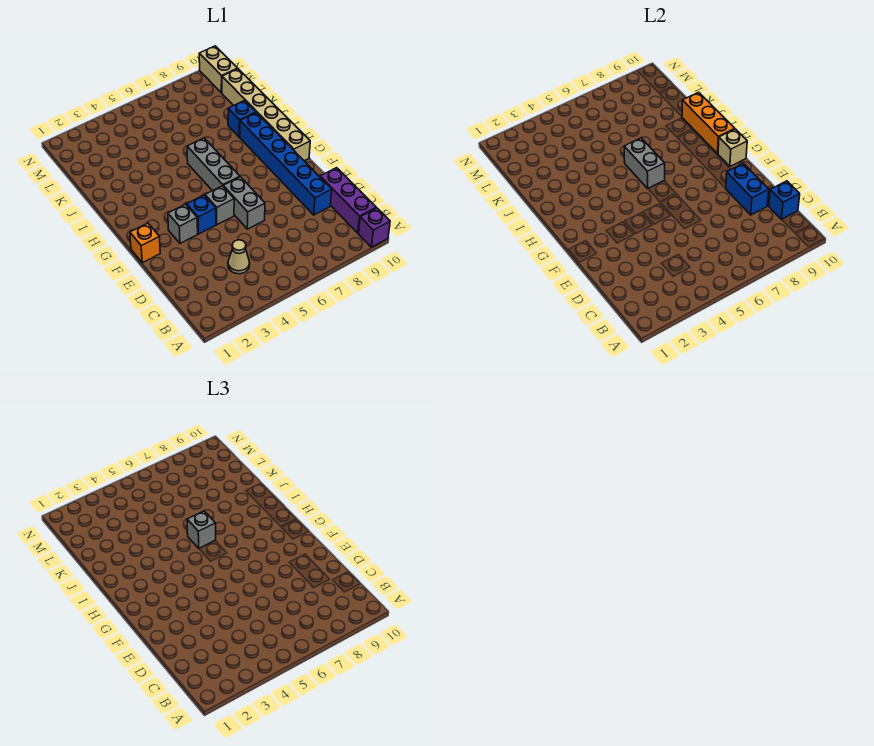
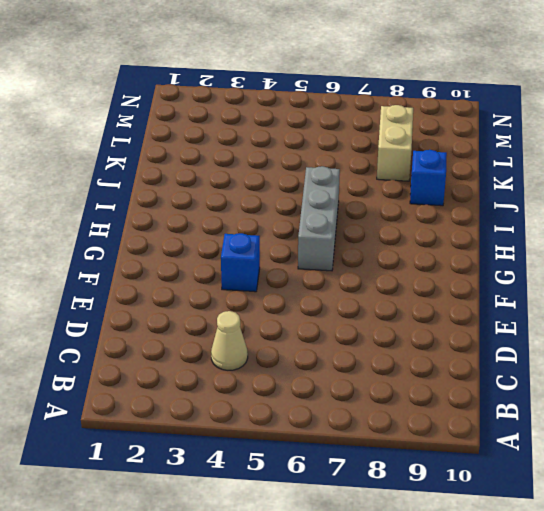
tan 1x2 brick [377,105,413,181] -> tan 1x2 brick moved to [199,46,238,93]
none -> purple 1x1 brick [359,208,390,247]
none -> purple 1x3 brick [320,168,376,233]
none -> blue 1x6 brick [240,113,332,215]

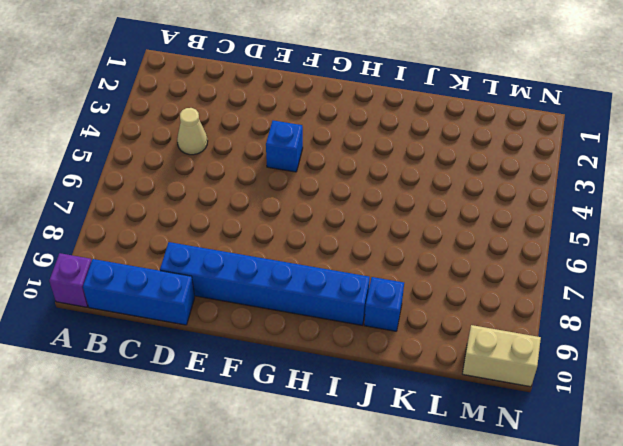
blue 1x3 brick [83,259,195,325] -> purple 1x3 brick [320,168,376,233]
none -> grey 1x2 brick [223,177,265,229]
none -> orange 1x1 brick [130,223,160,263]
none -> grey 1x1 brick [168,204,198,243]

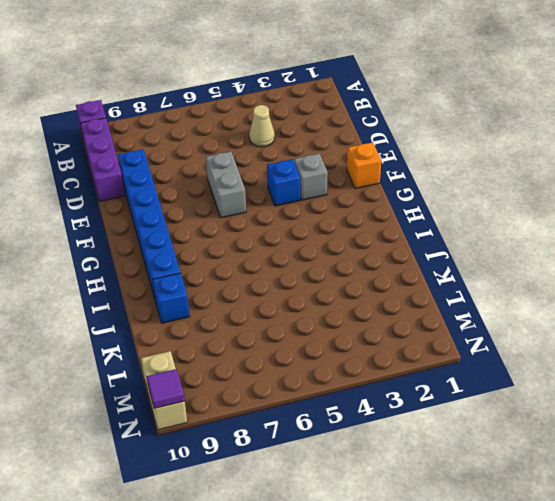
purple 1x1 tile [146,369,185,408] -> none
none -> grey 1x1 brick [205,186,234,225]
none -> grey 1x3 brick [187,138,240,191]
none -> tan 1x6 brick [222,69,310,161]

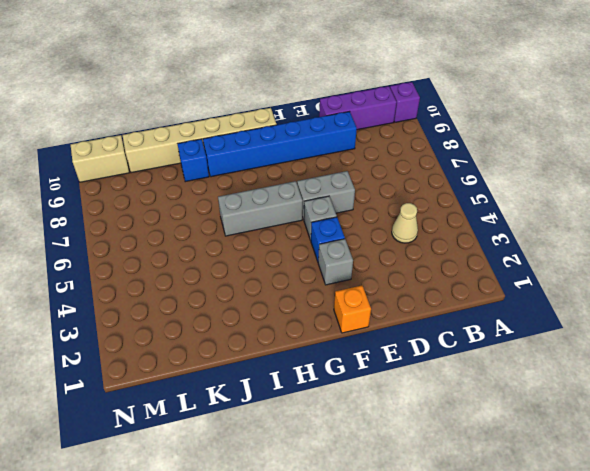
none -> blue 1x1 brick [769,181,800,219]
none -> blue 1x2 brick [726,163,769,215]
none -> tan 1x1 brick [718,129,747,166]

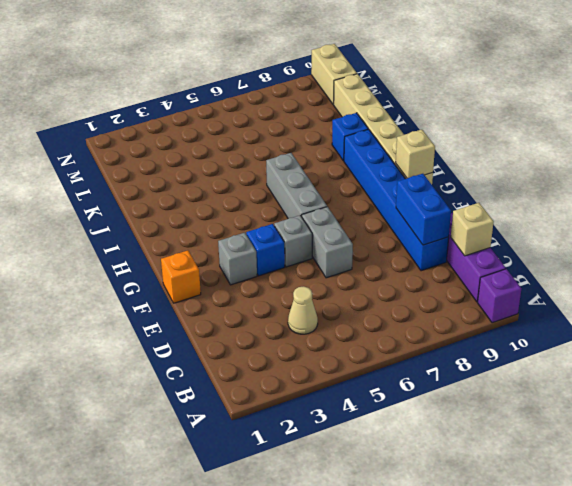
tan 1x1 brick [451,203,494,256] -> blue 1x1 brick [769,181,800,219]
none -> grey 1x2 brick [624,138,665,188]
none -> orange 1x3 brick [682,92,735,154]
none -> grey 1x1 brick [187,511,216,548]

